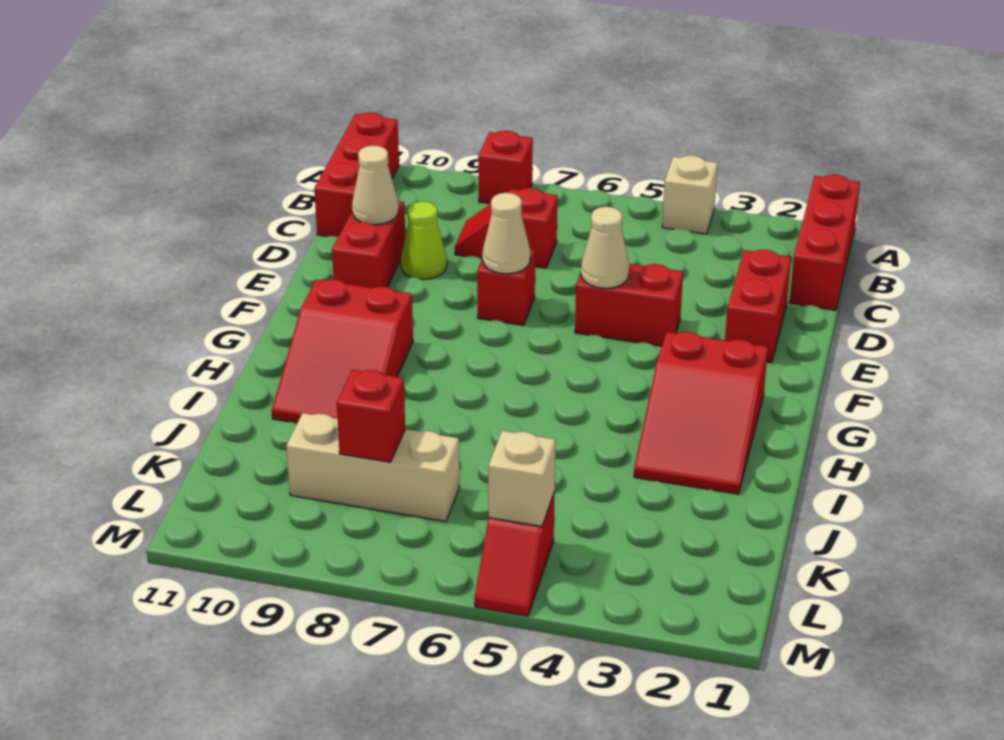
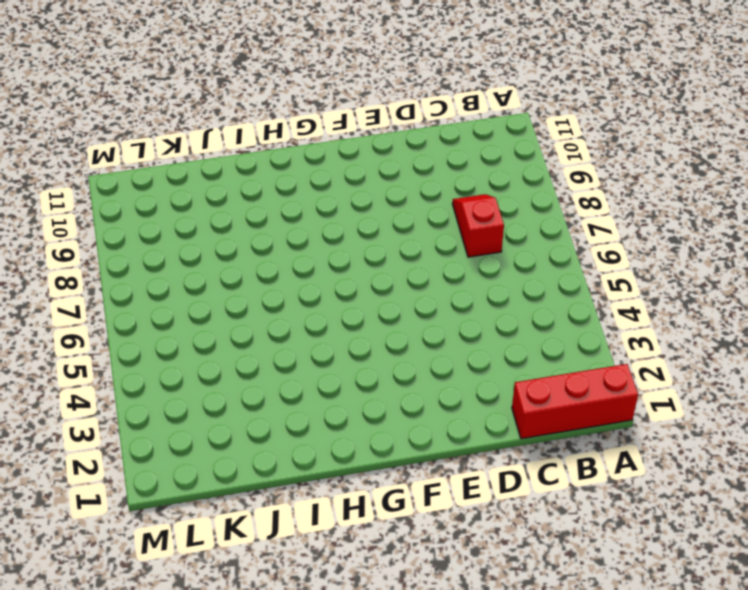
none -> tan 1x1 brick [662,155,717,234]
none -> red 1x1 brick [478,131,533,204]
none -> red 1x3 brick [314,112,399,237]

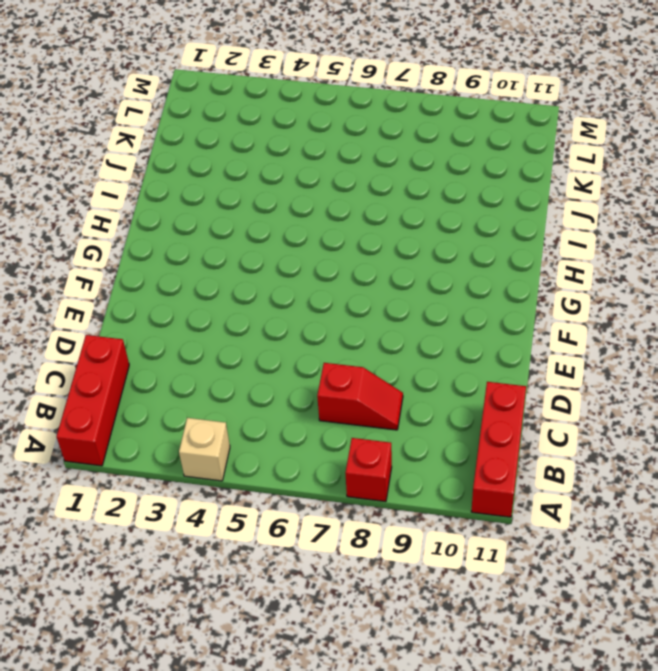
none -> red 1x2 brick [725,250,791,363]
none -> lime 1x1 cone [401,202,447,279]
none -> red 1x2 brick [332,201,405,288]

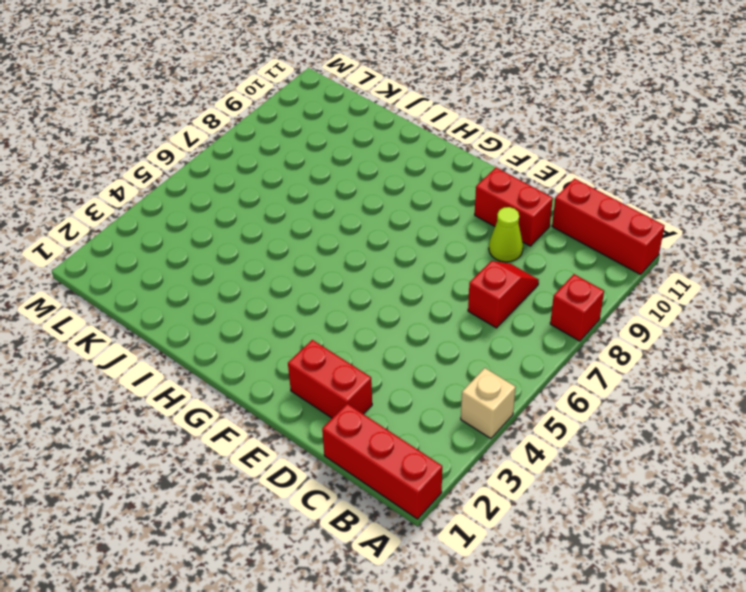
none -> red 1x2 brick [575,264,683,346]
none -> red 1x1 brick [477,249,535,325]
none -> red 2x3 slope [634,332,768,494]

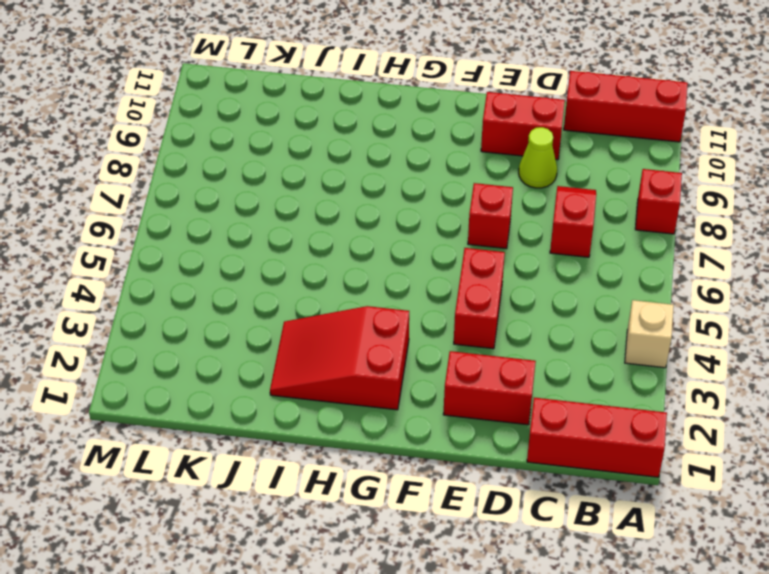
none -> red 2x3 slope [272,279,413,423]
none -> tan 1x3 brick [286,413,459,521]
none -> red 1x2 slope [475,492,555,616]

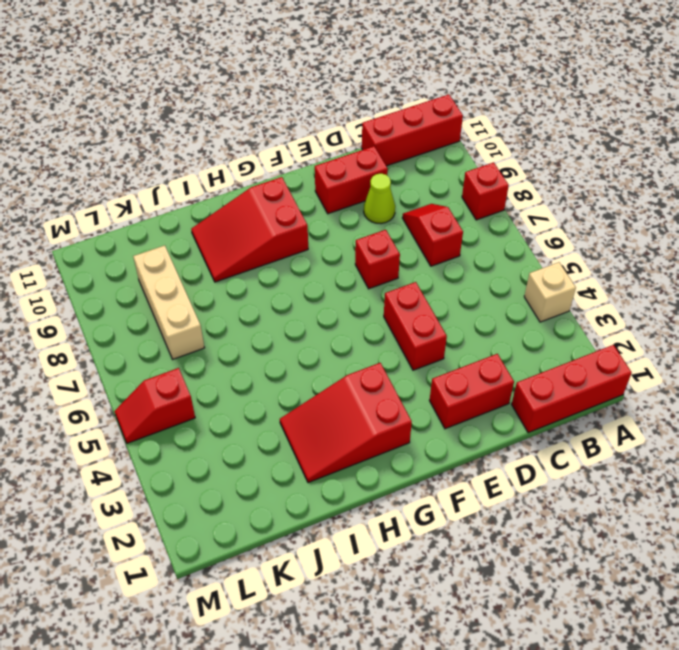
none -> tan 1x1 cone [352,146,399,225]
none -> tan 1x1 cone [581,207,629,288]
none -> tan 1x1 cone [482,193,530,274]

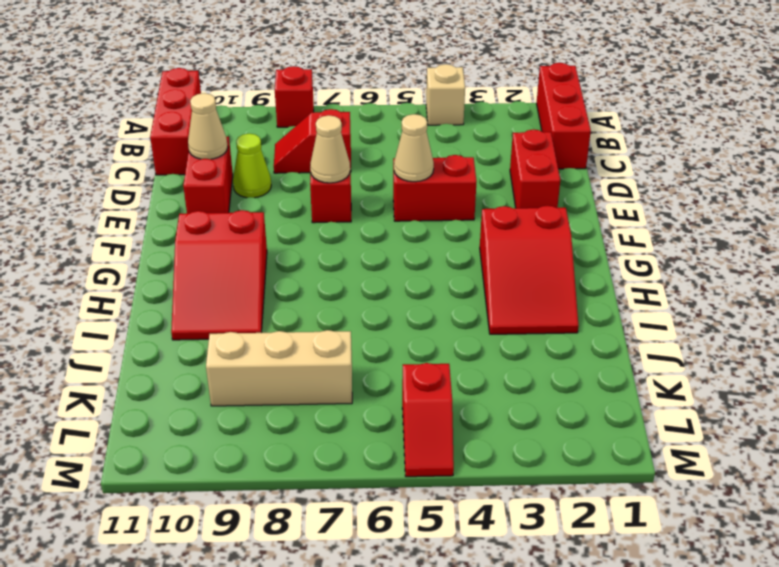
none -> red 1x1 brick [337,370,405,462]
none -> tan 1x1 brick [488,431,555,526]

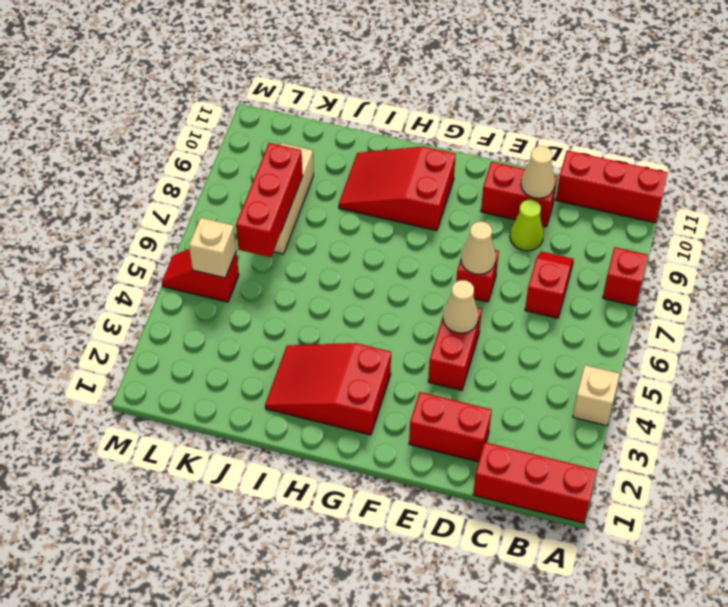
red 1x3 brick [236,143,302,257] -> red 1x1 brick [337,370,405,462]

